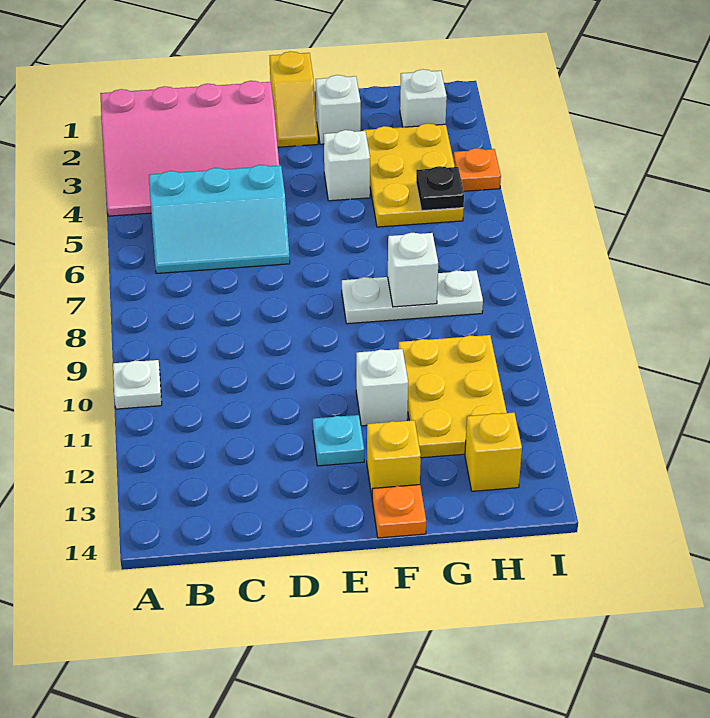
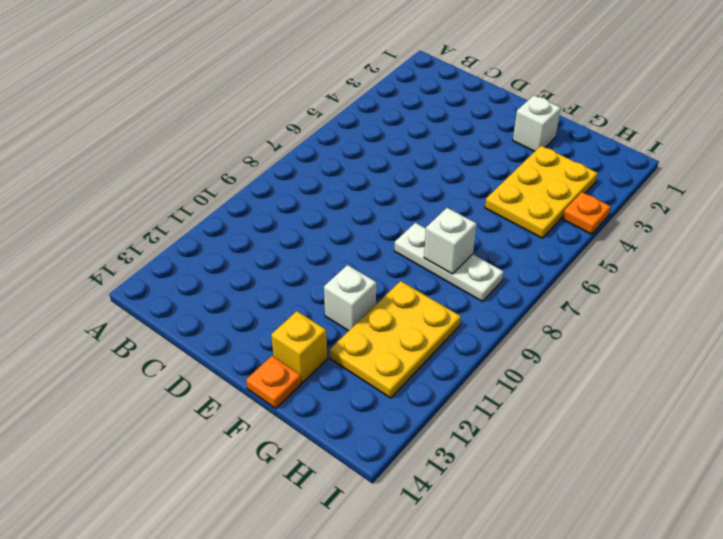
none -> pink 3x4 slope [100,81,279,216]
none -> white 1x1 plate [113,360,162,409]
none -> cyan 2x3 slope [149,165,290,273]

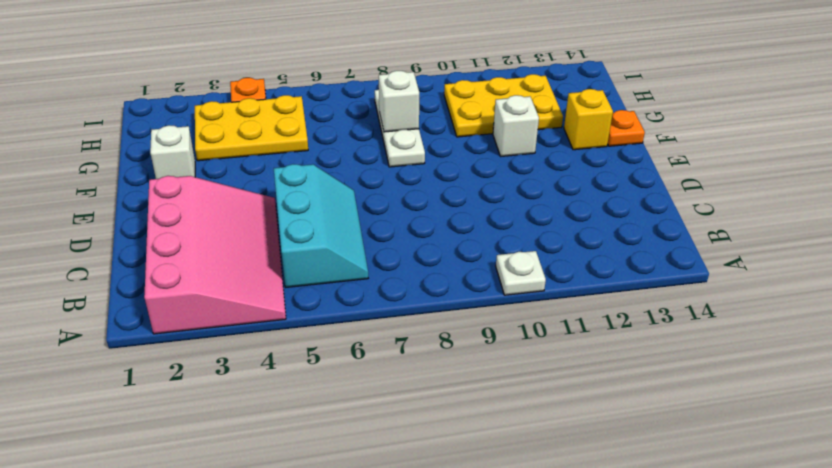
none -> yellow 1x2 slope [270,51,318,147]
none -> cyan 1x1 plate [313,415,364,466]
none -> white 1x1 brick [324,130,370,201]

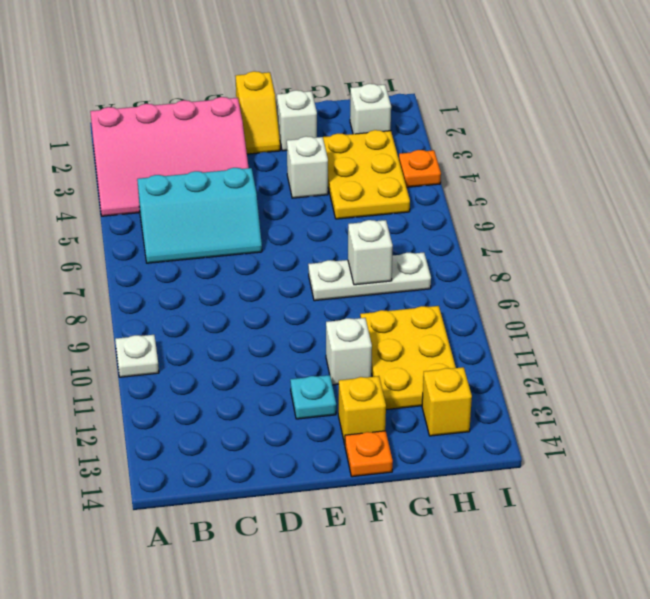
none -> black 1x1 plate [416,166,464,211]

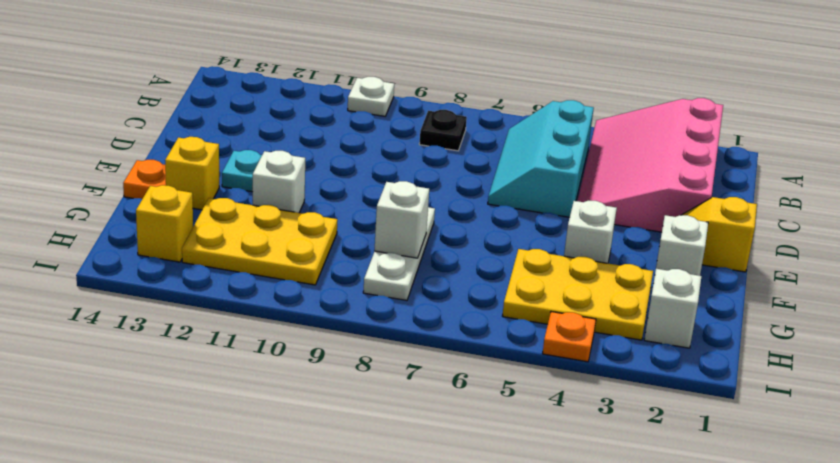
black 1x1 plate [419,110,467,151] -> black 1x1 plate moved to [416,166,464,211]

